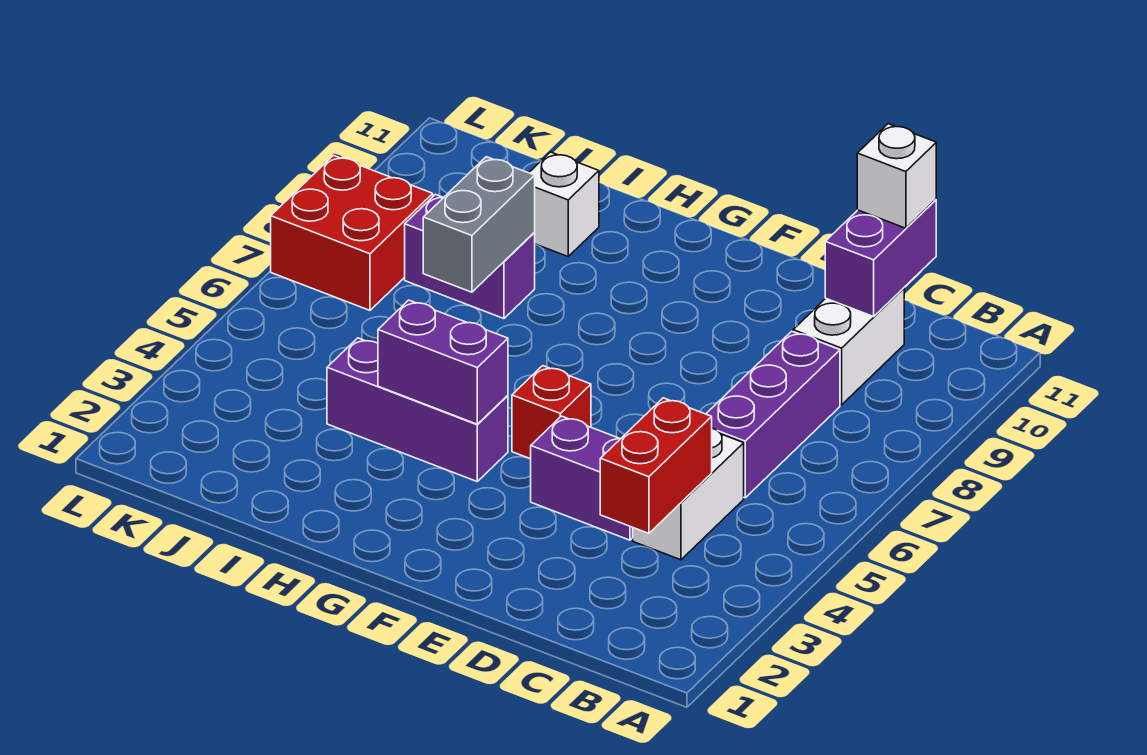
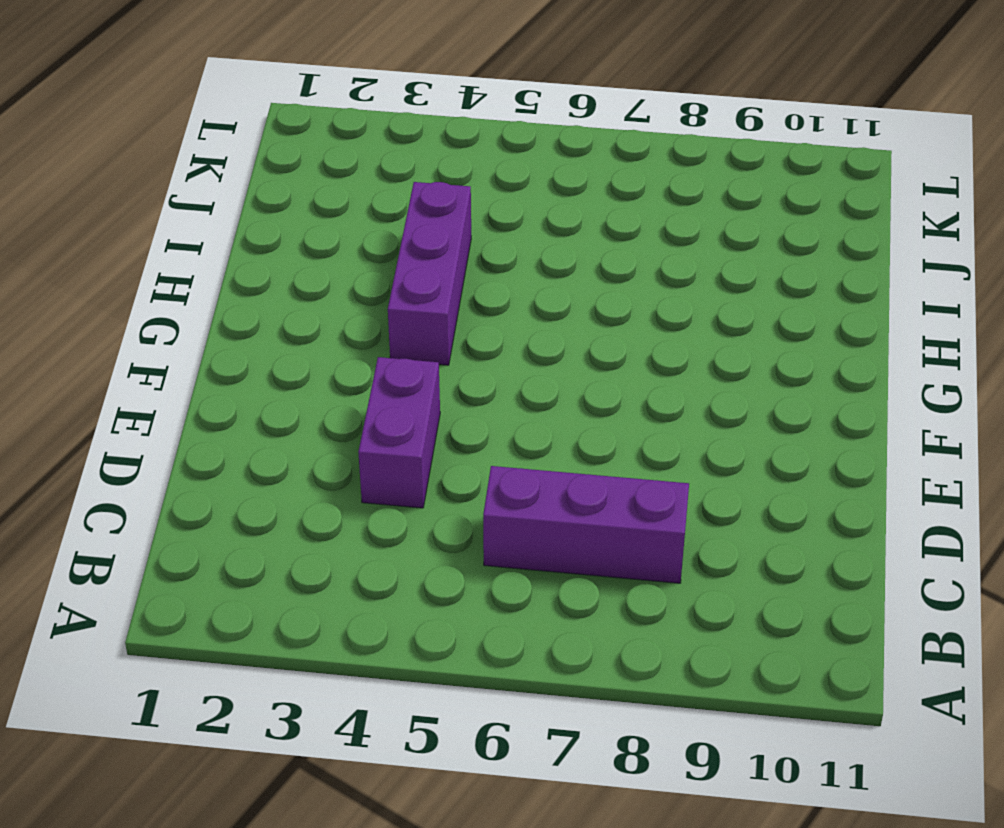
none -> white 1x2 brick [633,428,744,560]
none -> white 1x2 brick [793,288,904,405]
none -> red 1x1 brick [512,366,591,459]

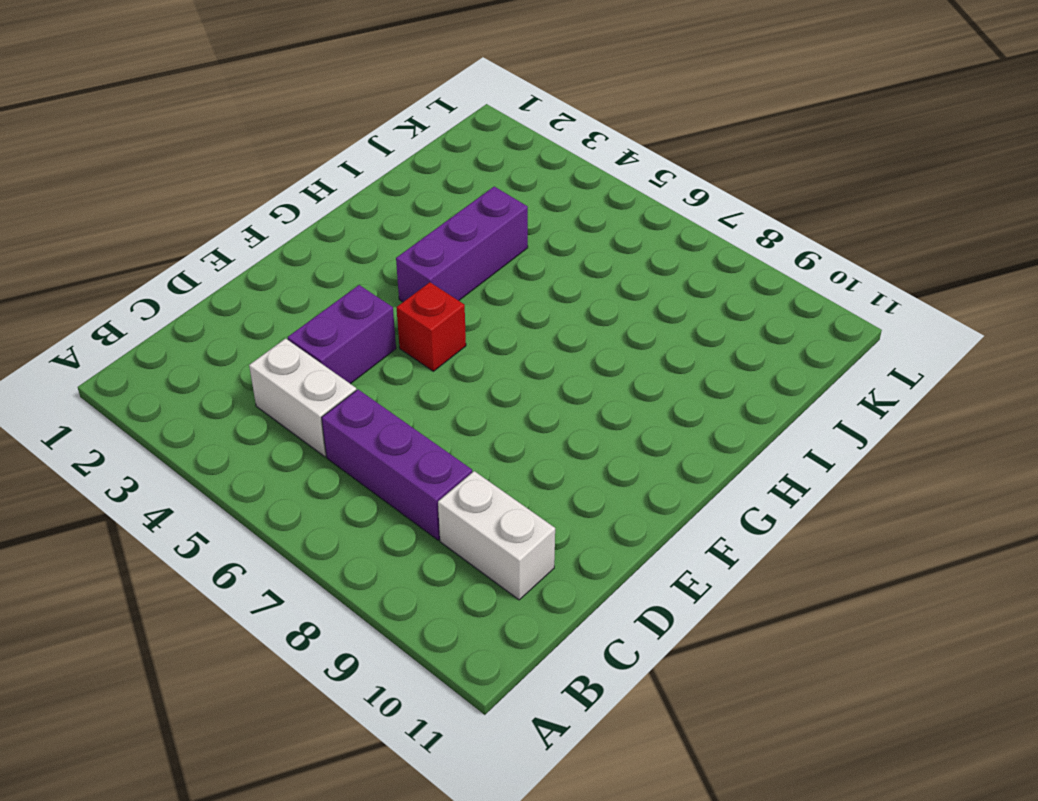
none -> purple 1x2 brick [405,194,535,319]
none -> white 1x1 brick [529,152,599,256]
none -> red 2x2 brick [271,155,433,310]

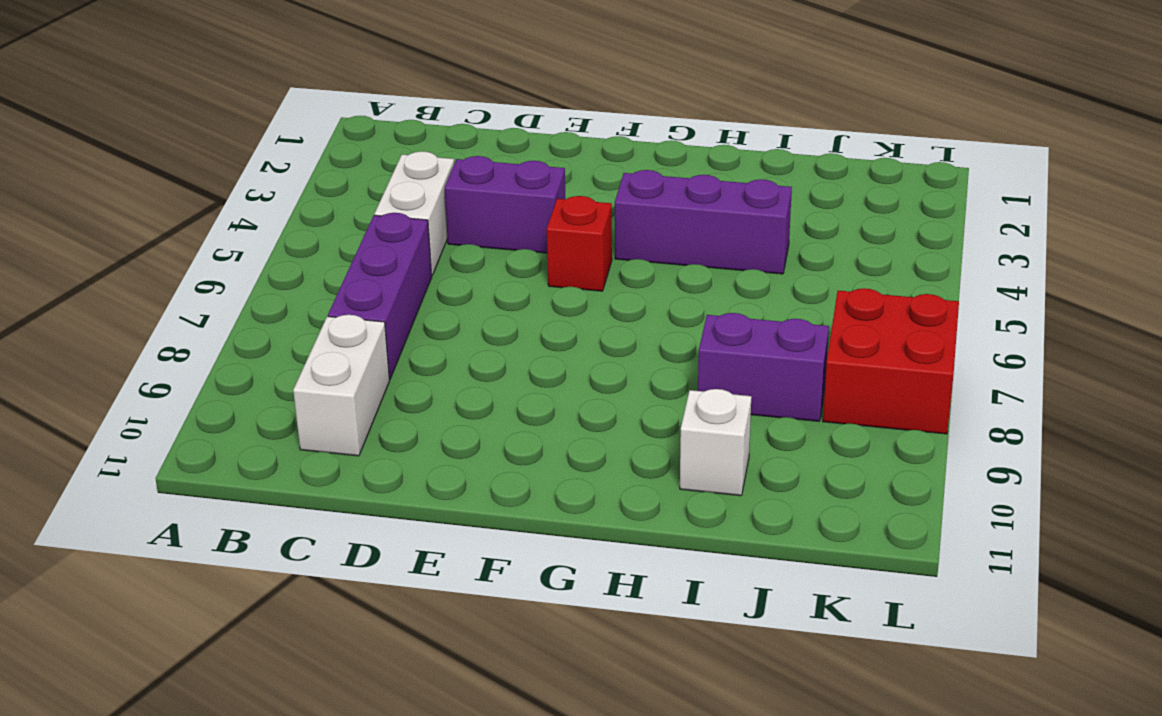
none -> red 1x2 brick [600,398,712,533]
none -> purple 1x2 brick [825,200,936,317]
none -> purple 1x2 brick [378,300,508,424]

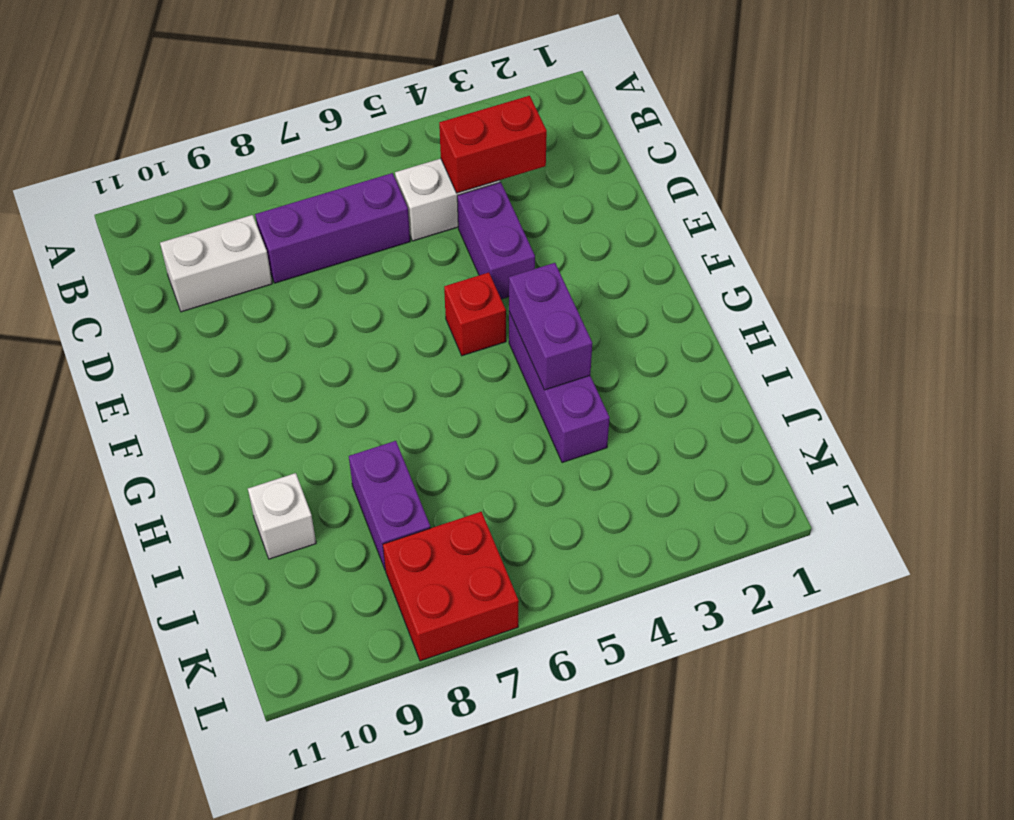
none -> purple 1x2 brick [825,200,936,317]
none -> grey 1x2 brick [423,157,535,292]
none -> white 1x1 brick [857,124,936,228]

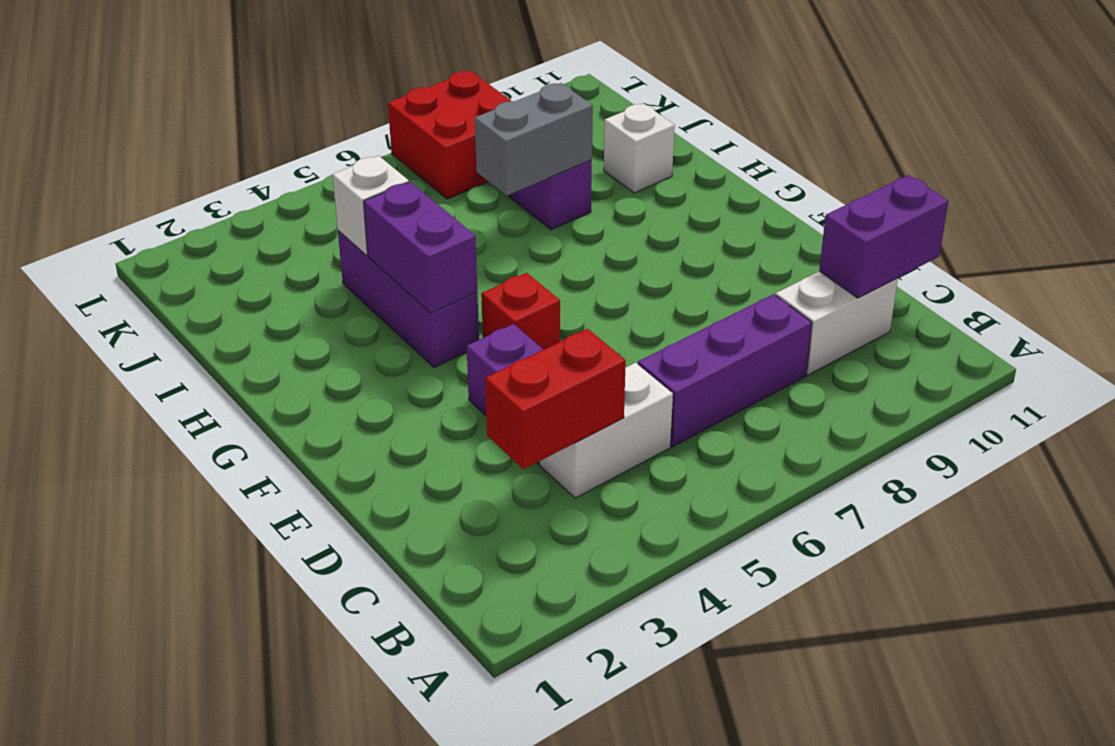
white 1x1 brick [333,156,409,256] -> white 1x1 brick moved to [857,124,936,228]

